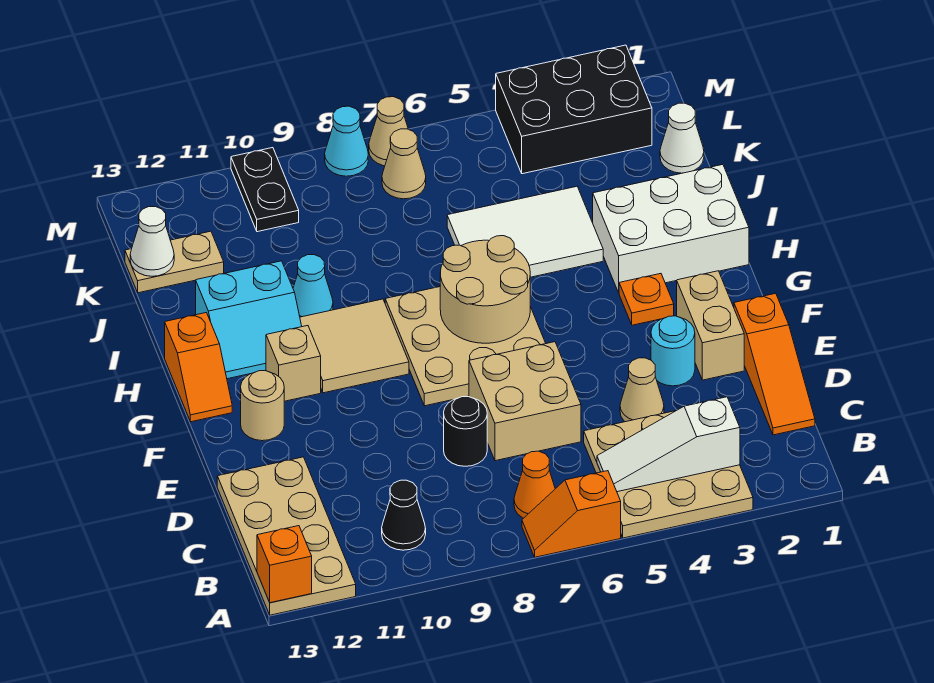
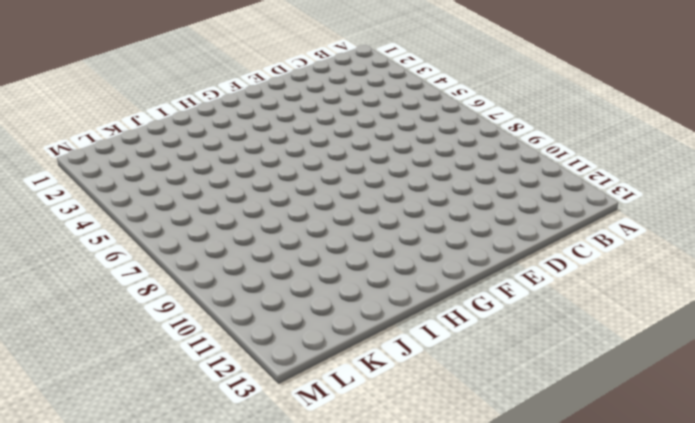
none -> tan 3x3 plate [584,411,753,538]
none -> orange 1x2 slope [522,471,621,557]
none -> tan 2x4 plate [217,457,356,615]
none -> orange 1x1 cone [514,451,555,518]

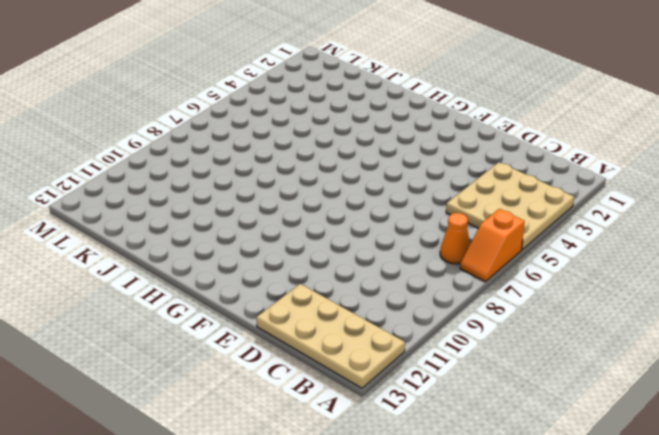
none -> black 1x1 cone [382,480,426,550]
none -> orange 1x3 slope [734,293,815,435]
none -> tan 1x1 cone [620,358,664,422]
none -> tan 2x2 brick [469,342,581,461]

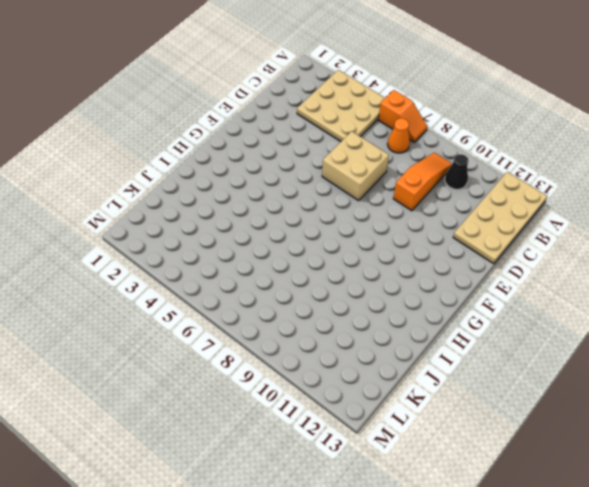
orange 1x3 slope [393,153,452,211] -> orange 1x3 slope moved to [734,293,815,435]
none -> tan 1x1 cone [620,358,664,422]
none -> black 1x1 round brick [444,397,487,466]
none -> tan 1x2 brick [677,271,744,380]
none -> cyan 1x1 round brick [651,316,695,386]

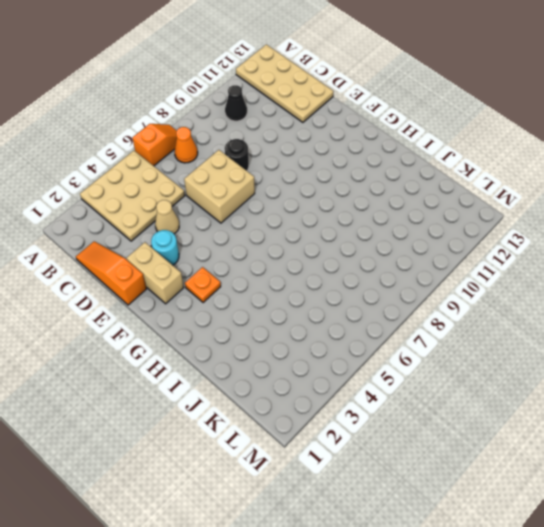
none -> tan 3x3 plate [385,287,546,406]
none -> tan 1x1 round brick [241,371,284,441]
none -> tan 2x2 tile [300,299,409,393]
none -> tan 1x1 brick [266,326,321,401]

